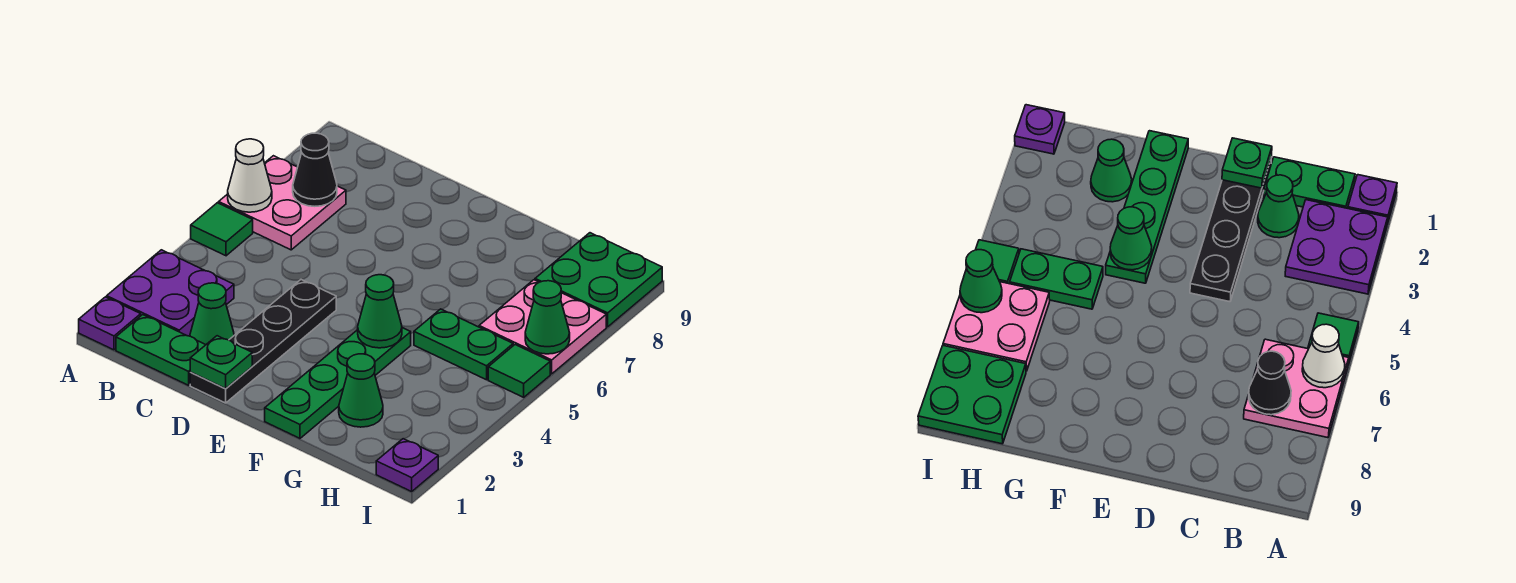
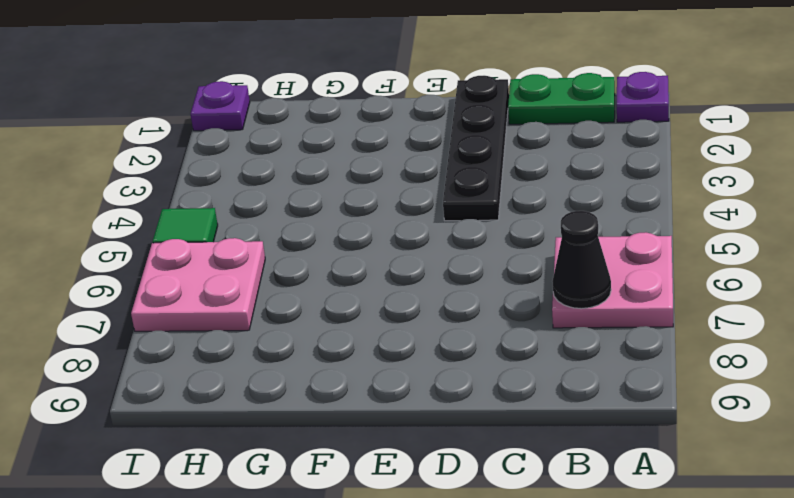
none -> purple 2x2 plate [107,250,234,336]
none -> green 1x1 tile [191,203,253,256]
none -> green 1x1 cone [190,283,234,345]

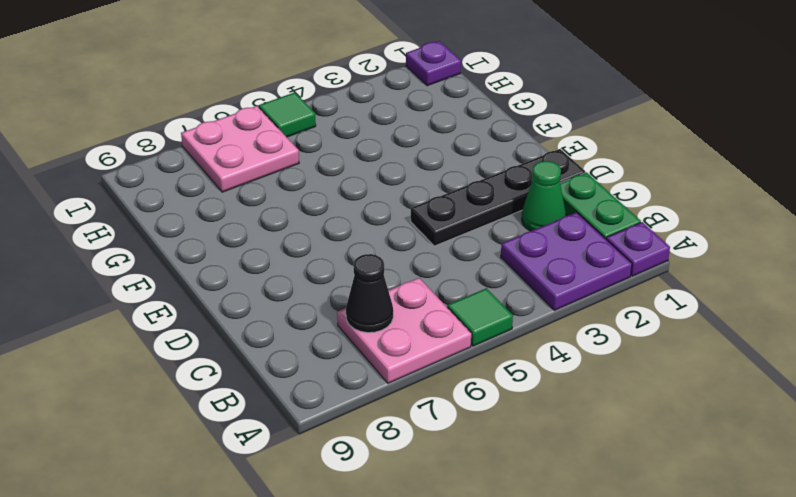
none -> green 1x4 plate [265,328,411,438]
none -> green 1x1 cone [339,354,383,427]
none -> green 1x2 plate [414,309,513,380]

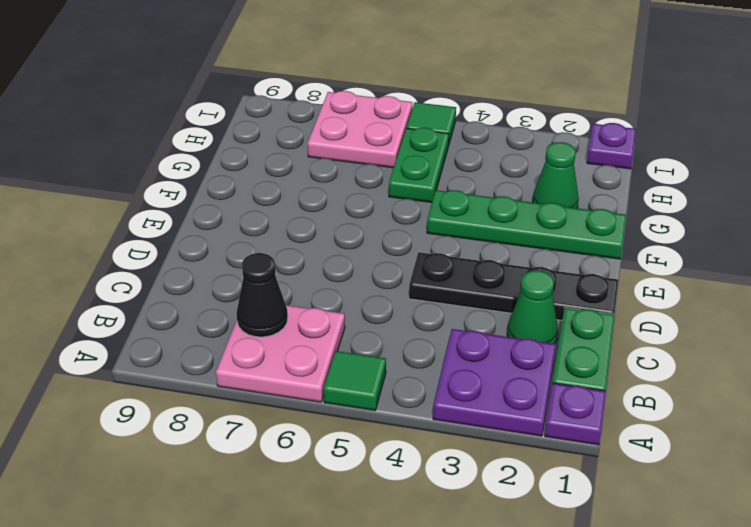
none -> green 2x2 plate [535,233,662,327]
none -> white 1x1 cone [228,139,272,212]
none -> green 1x1 plate [190,336,252,389]

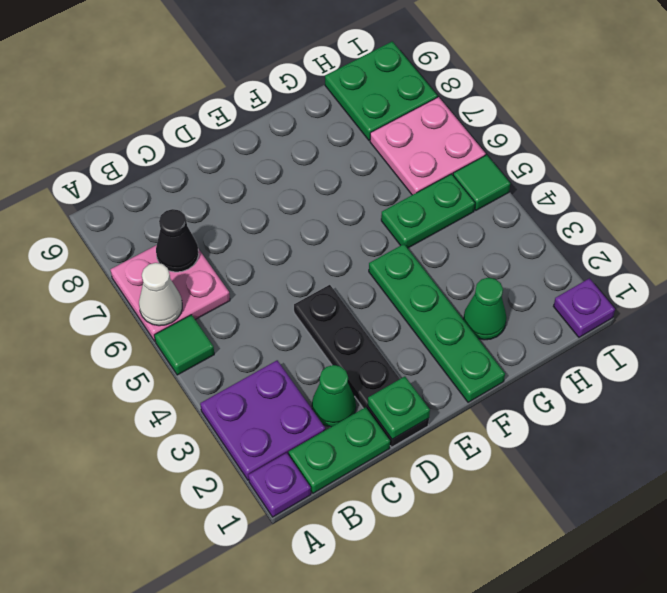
none -> green 1x1 cone [358,275,402,348]
none -> green 1x1 cone [525,281,570,354]

